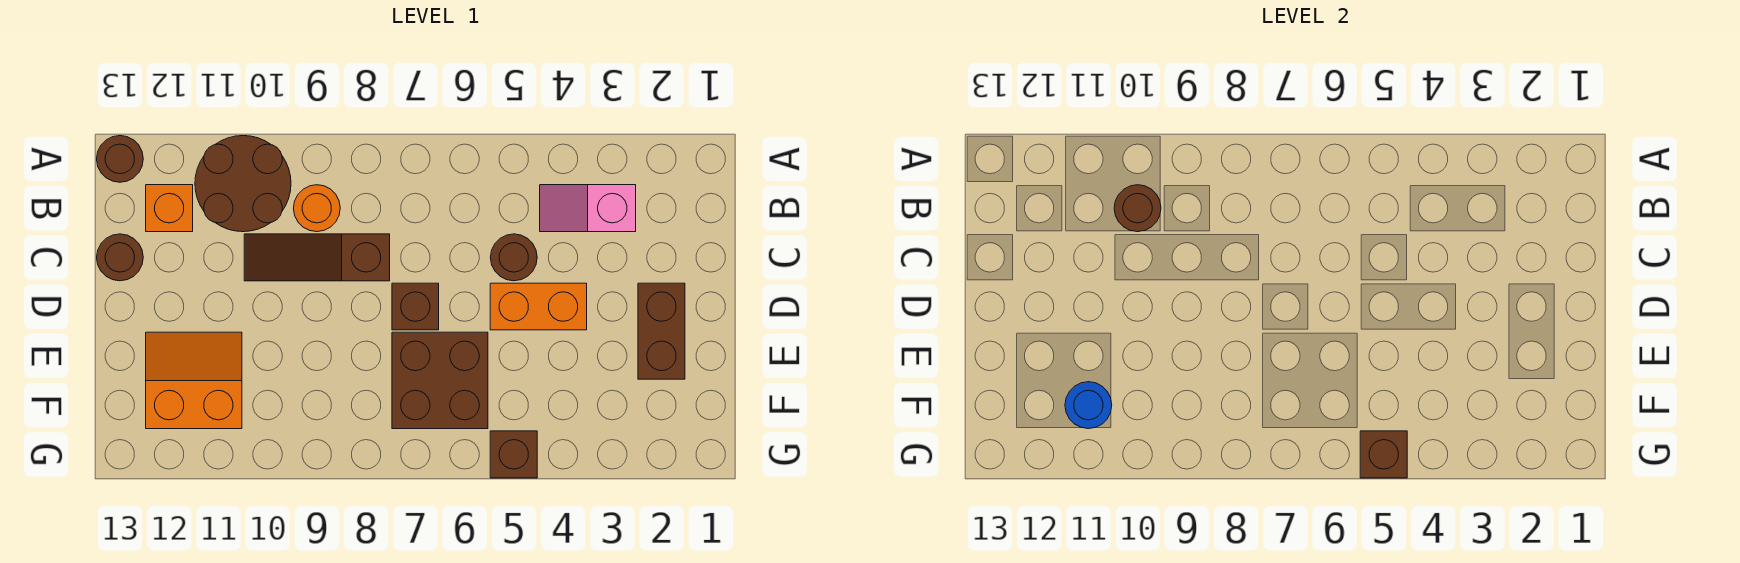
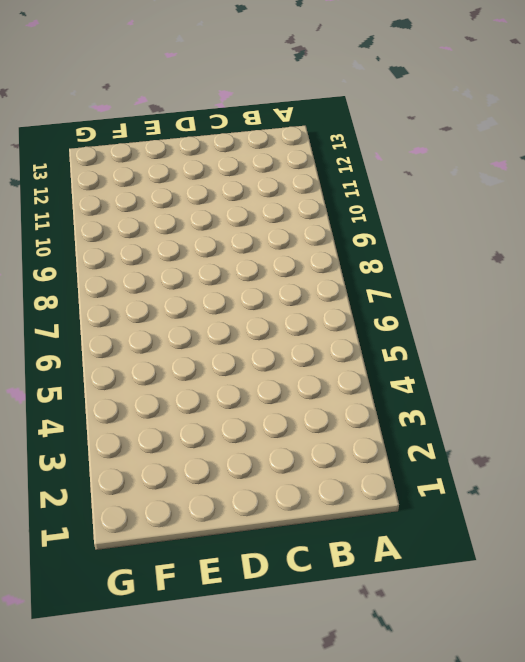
none -> brown 2x2 round brick [195,136,291,232]
none -> brown 1x1 round brick [97,136,143,182]
none -> pink 1x2 slope [540,185,636,232]

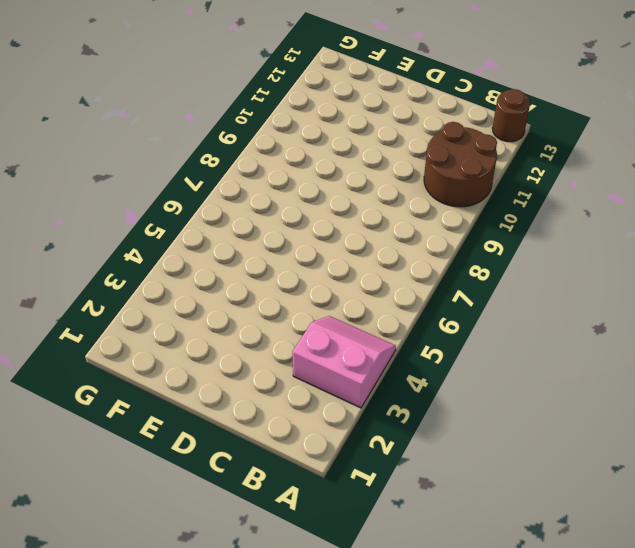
pink 2x2 slope [292,316,396,408] -> pink 1x2 slope [540,185,636,232]
none -> orange 1x1 round brick [294,185,340,232]
none -> orange 1x1 brick [146,185,193,232]
none -> brown 1x1 round brick [490,234,537,281]

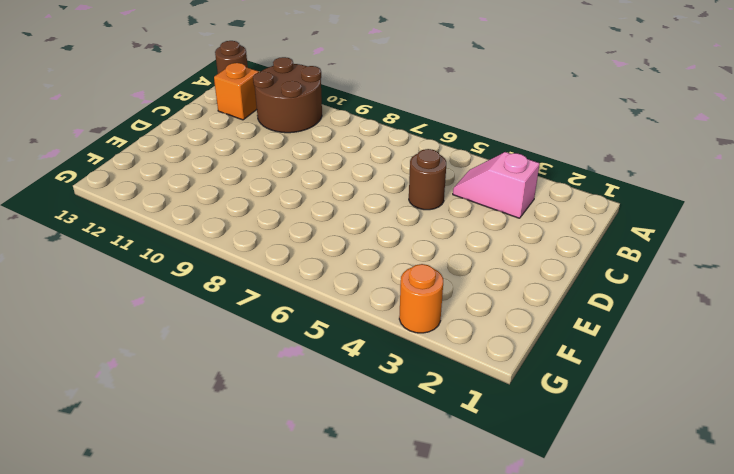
orange 1x1 round brick [399,264,443,333] -> orange 1x1 round brick moved to [294,185,340,232]
none -> brown 1x3 slope [244,234,390,281]
none -> brown 1x1 round brick [97,234,143,281]
none -> brown 1x2 brick [638,283,685,379]

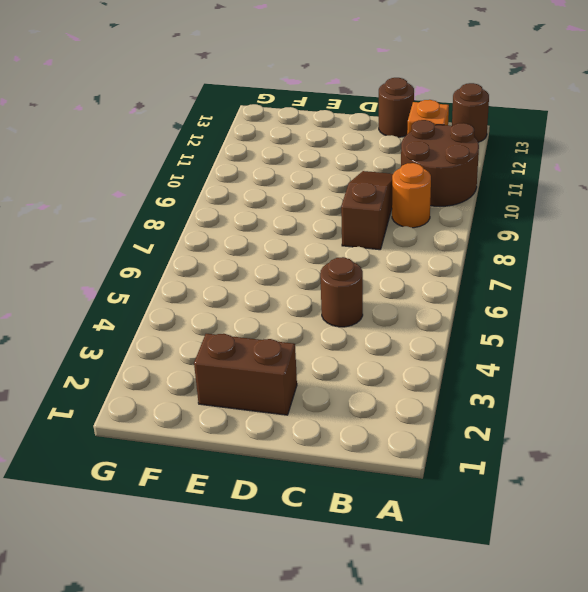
none -> pink 1x2 slope [540,185,636,232]
none -> orange 1x2 brick [490,283,587,330]
none -> brown 1x1 brick [392,283,439,330]

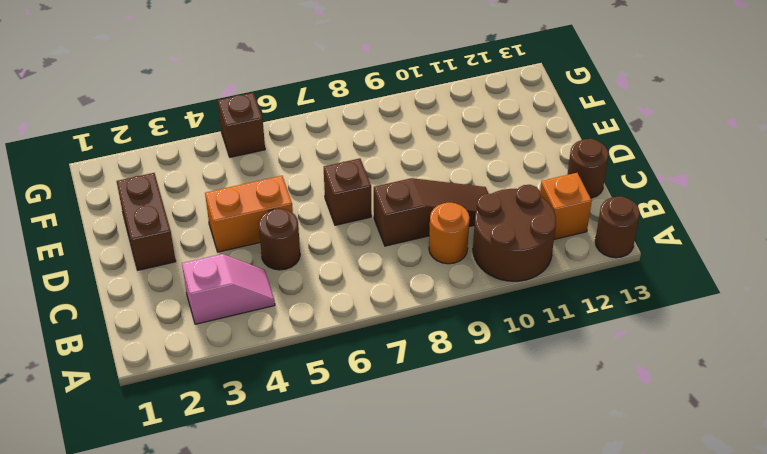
none -> brown 2x2 brick [392,332,488,429]
none -> orange 2x2 slope [146,332,242,429]
none -> brown 1x1 round brick [1114,185,1161,232]

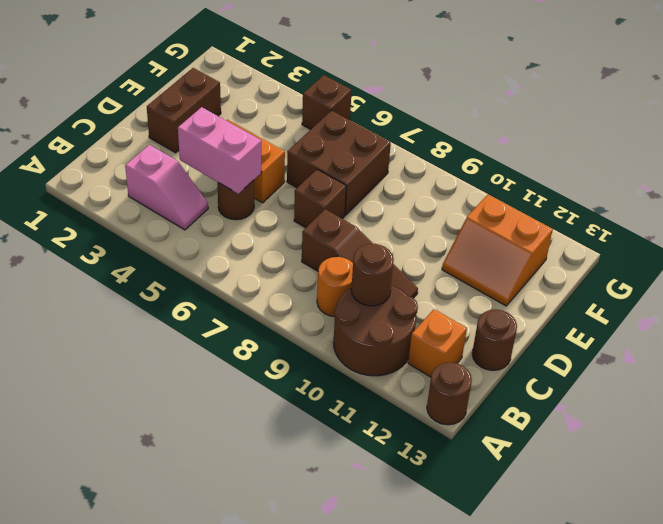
pink 1x2 brick [178,107,261,194] -> none
none -> blue 1x1 round brick [1065,382,1112,429]
none -> brown 1x1 brick [1360,431,1407,478]

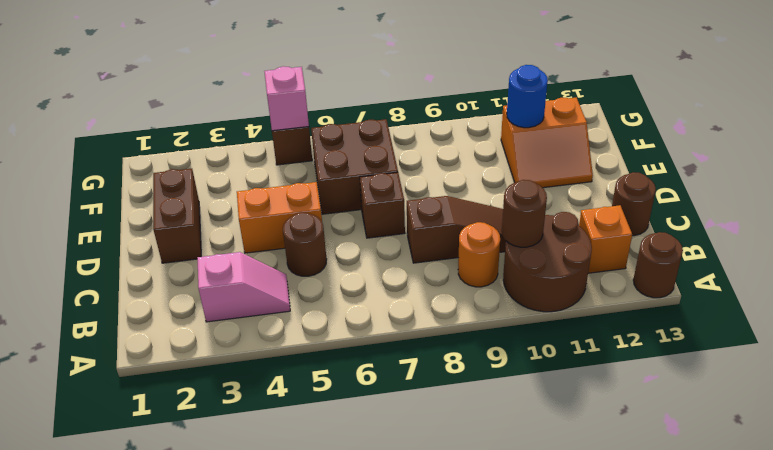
pink 1x1 brick [264,66,309,131] -> brown 1x1 brick [1360,431,1407,478]

